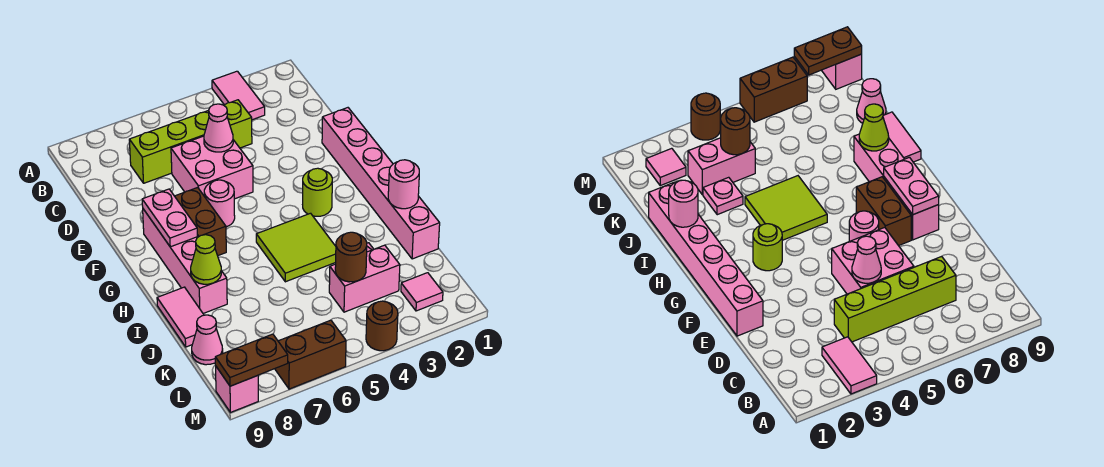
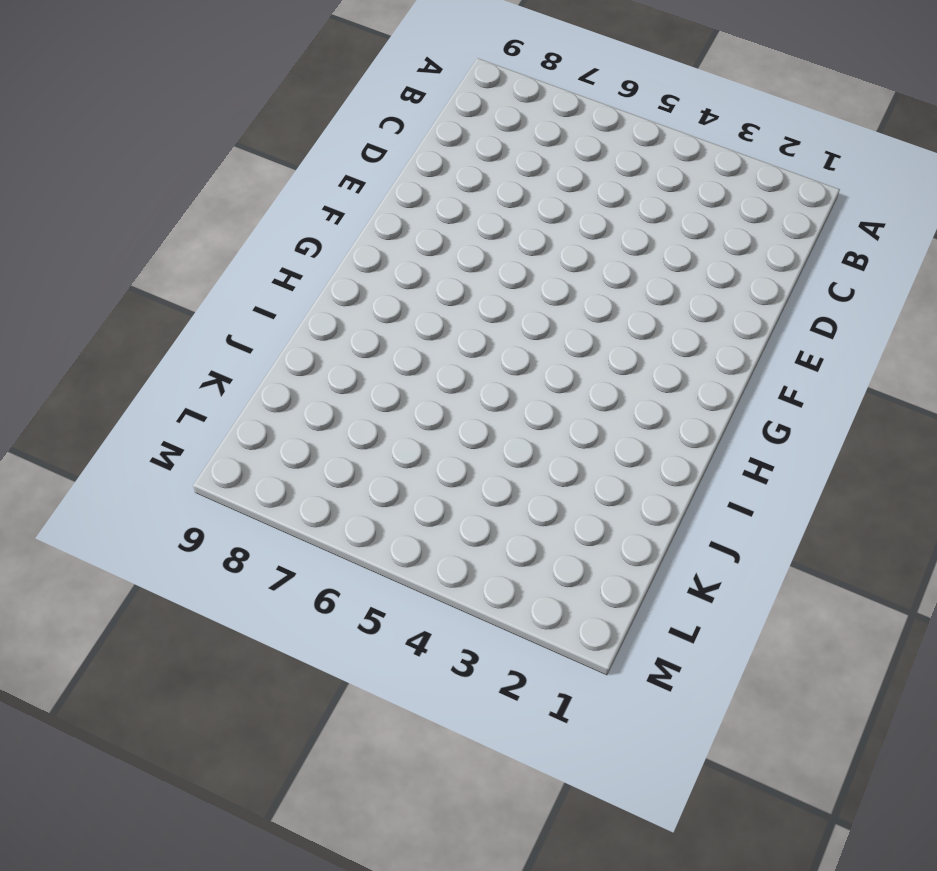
none -> pink 1x2 tile [212,71,265,120]
none -> lime 1x4 brick [129,100,252,183]
none -> pink 2x2 brick [171,136,253,199]

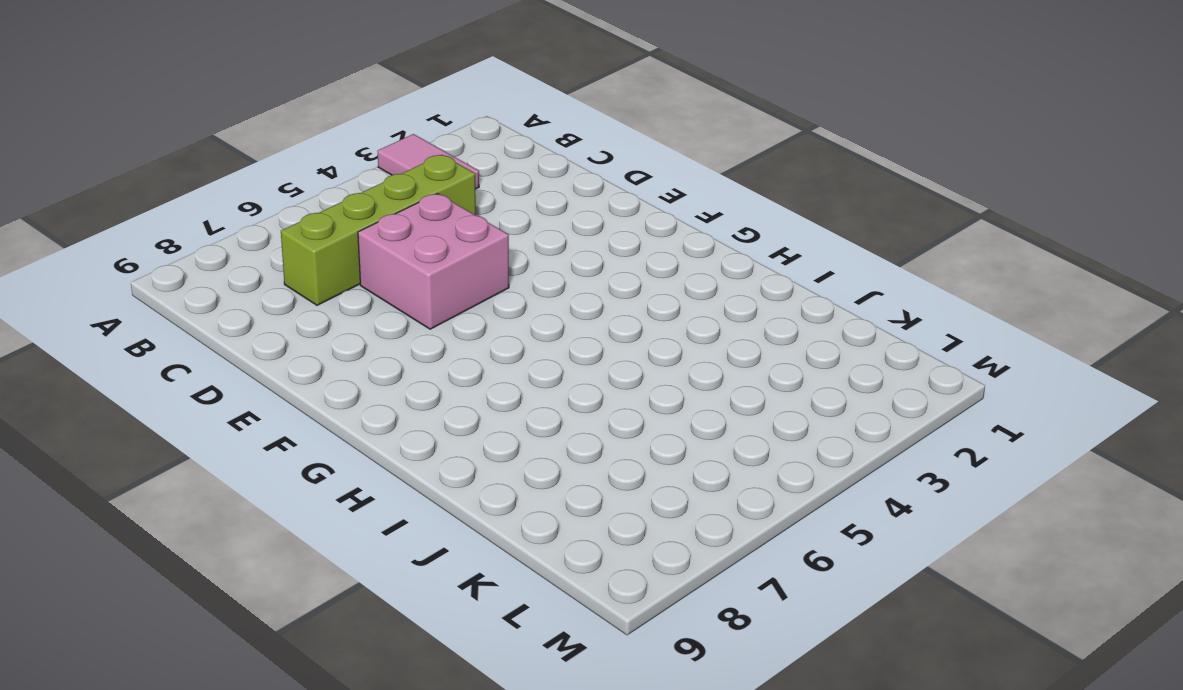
none -> pink 1x6 brick [322,108,440,259]
none -> pink 1x1 round brick [204,180,235,227]
none -> brown 1x2 brick [175,187,226,256]

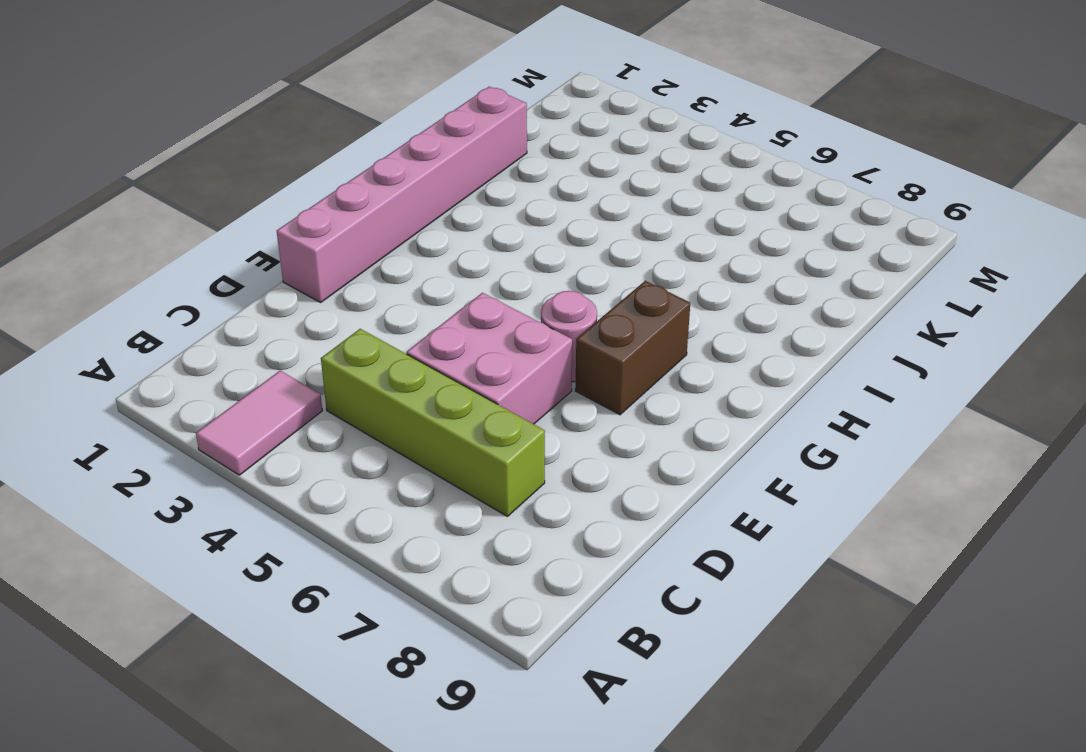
none -> pink 1x4 brick [143,209,227,313]
none -> lime 1x1 round brick [303,168,332,216]
none -> lime 2x2 tile [256,213,336,282]

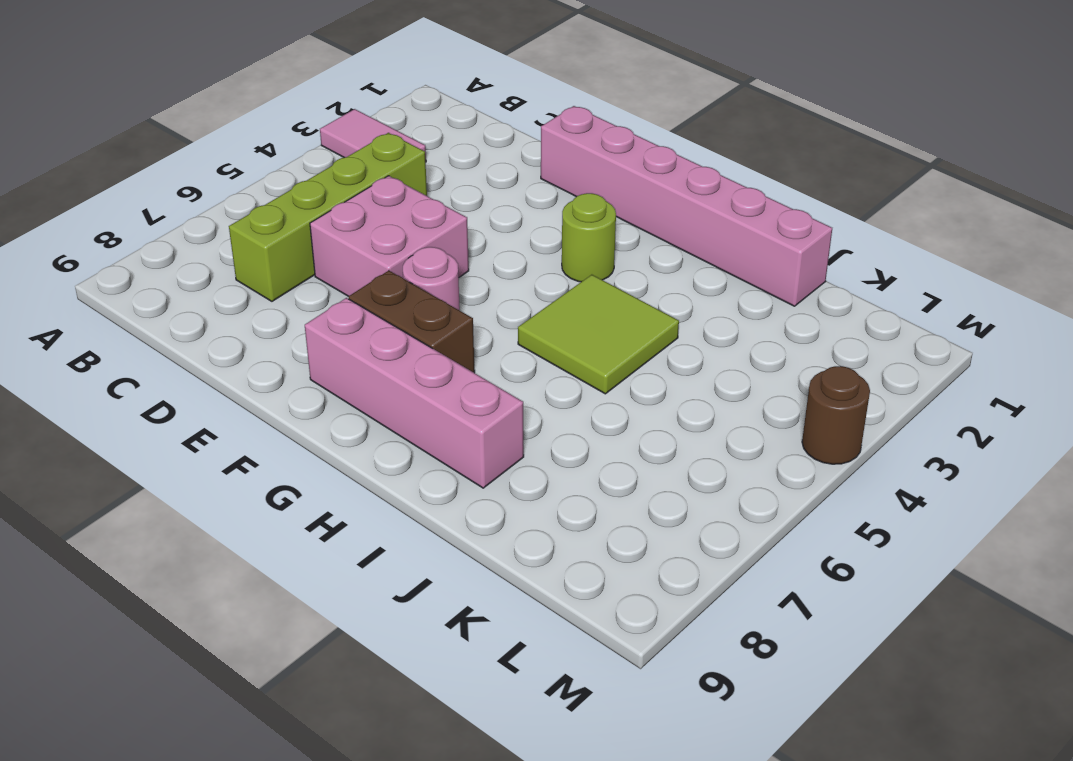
none -> pink 1x2 tile [157,287,204,347]
none -> pink 1x1 plate [703,177,743,215]
none -> pink 1x2 brick [329,245,400,312]

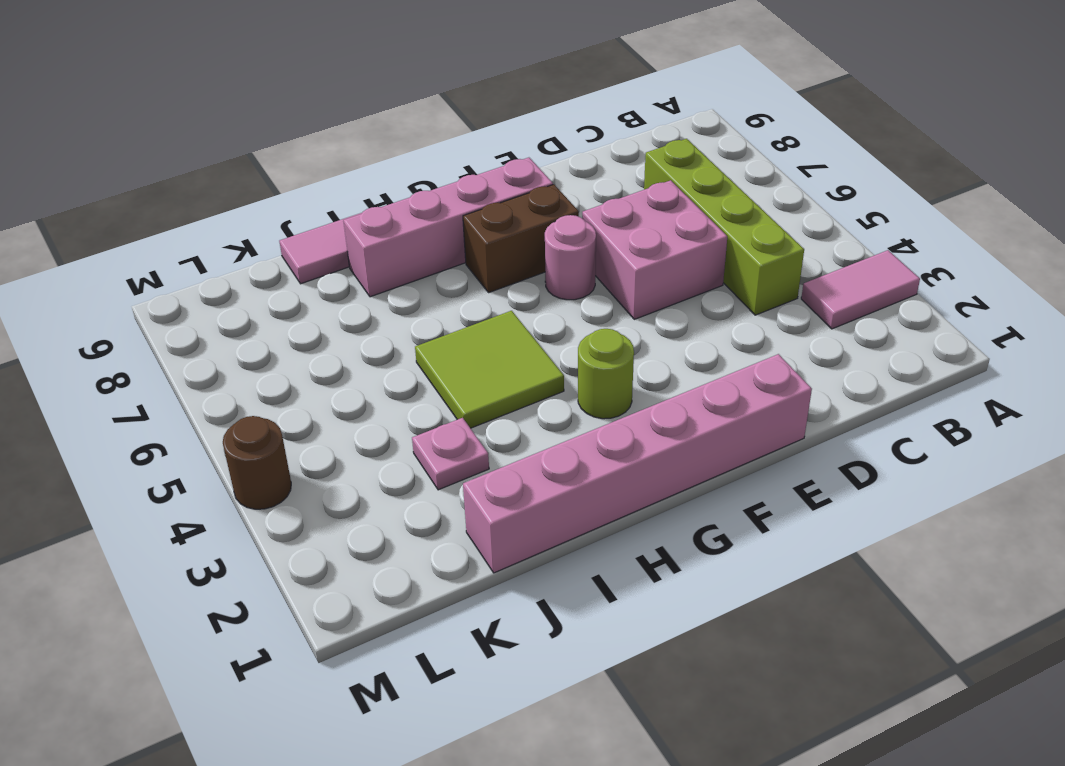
none -> pink 1x2 brick [329,245,400,312]
none -> pink 1x1 cone [192,315,223,365]
none -> pink 1x1 tile [401,273,443,311]

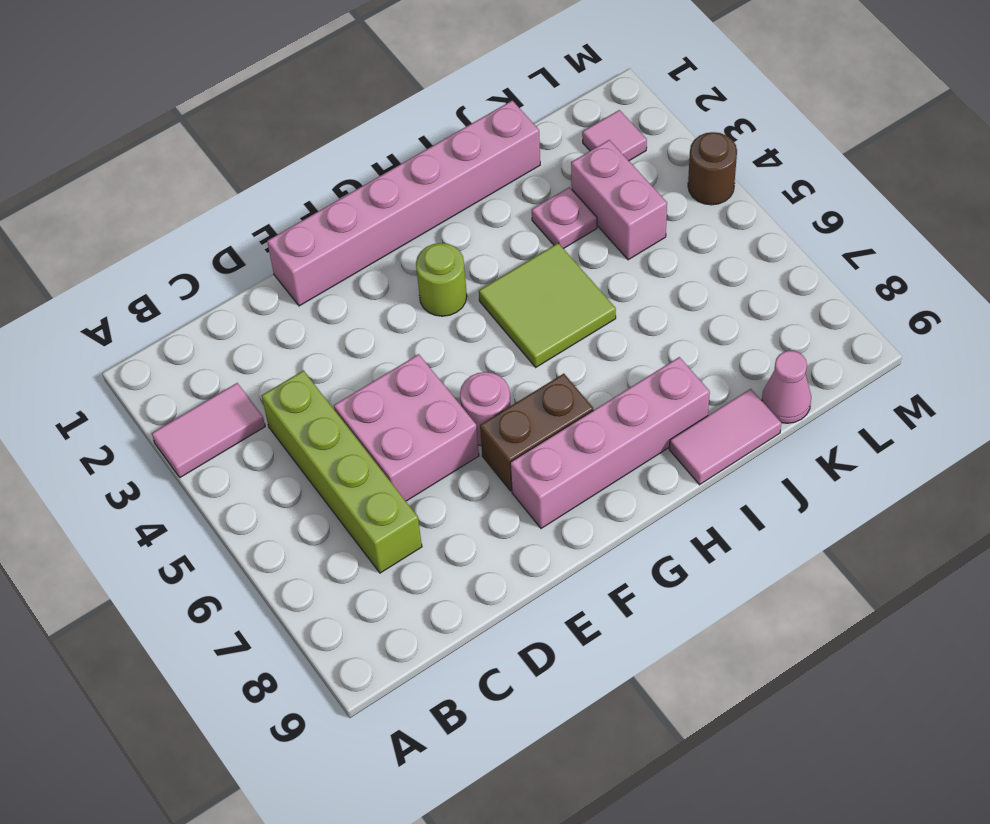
none -> brown 1x2 brick [275,320,346,389]
none -> pink 1x1 brick [216,367,258,412]
none -> pink 1x1 cone [204,104,233,152]

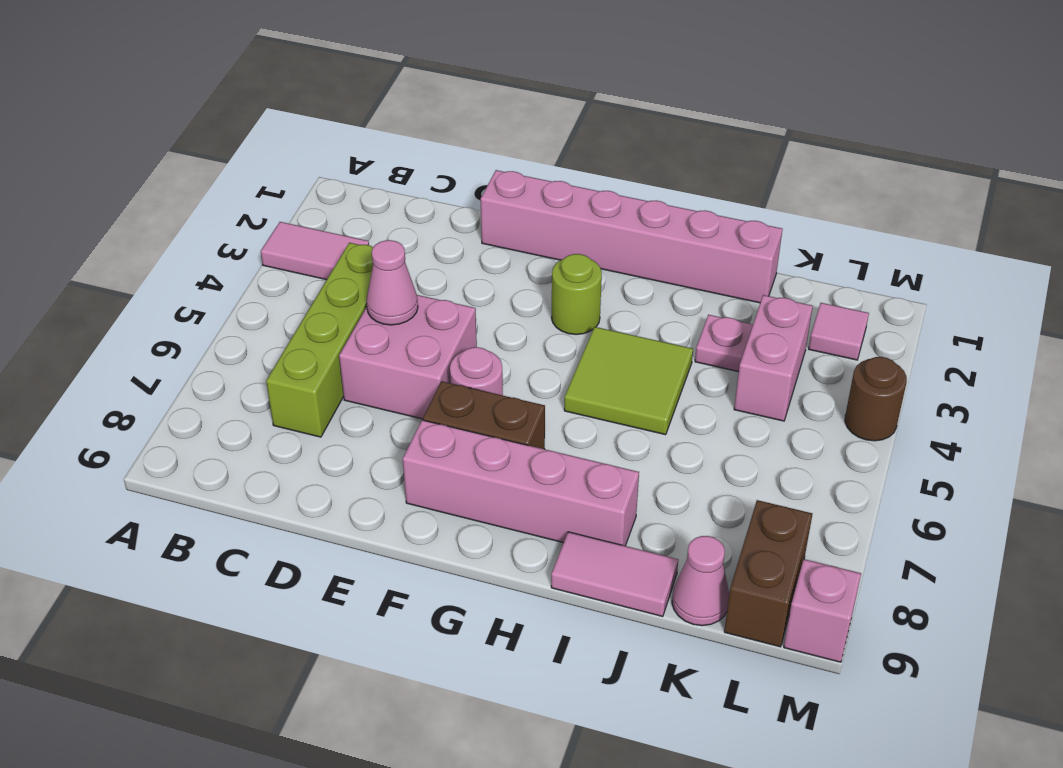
brown 1x2 brick [724,500,812,647] -> brown 1x2 brick moved to [275,320,346,389]
none -> pink 1x2 plate [142,189,197,247]
none -> pink 1x1 round brick [388,160,419,209]
none -> lime 1x1 cone [191,235,221,284]

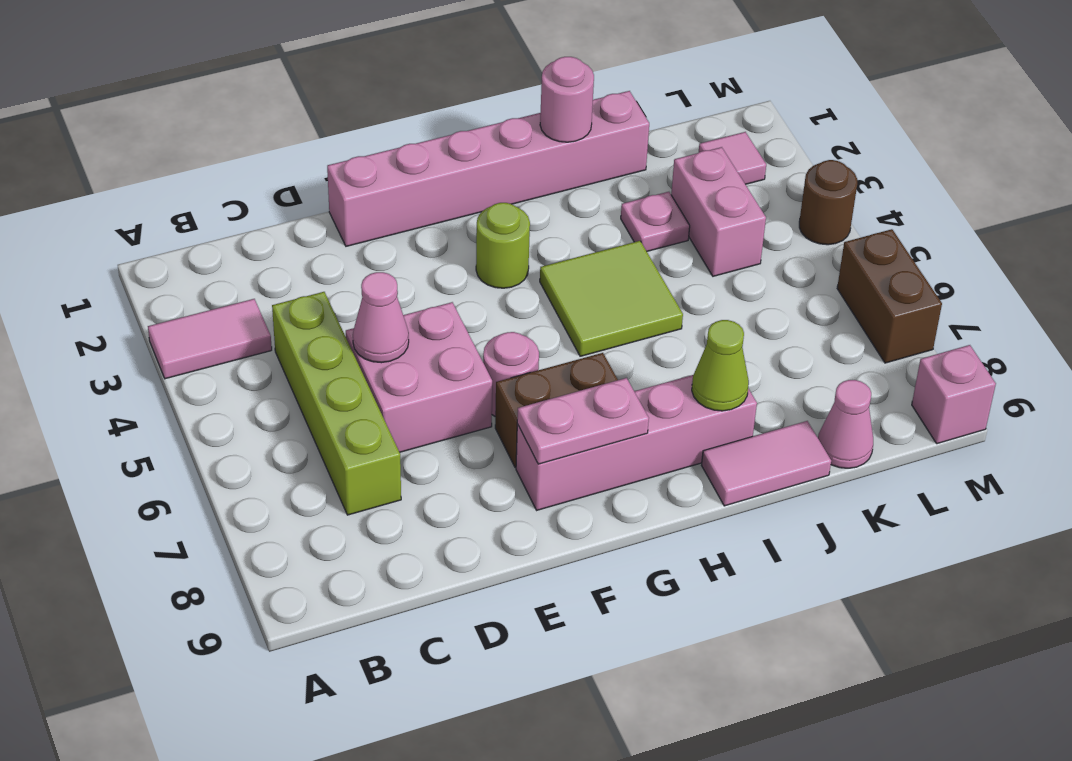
none -> brown 1x1 round brick [335,232,367,282]
none -> brown 1x2 plate [215,334,288,386]

